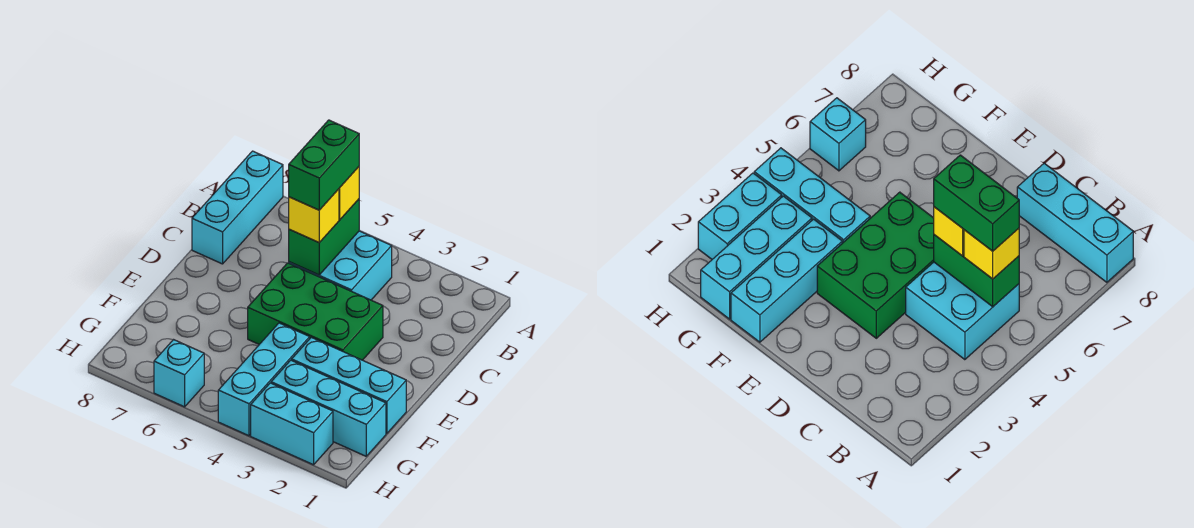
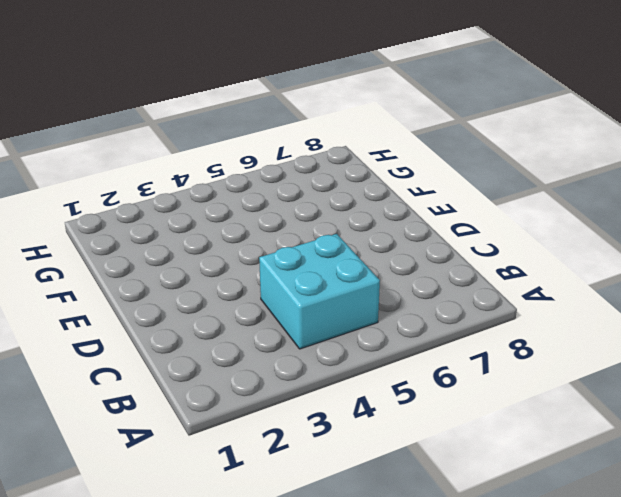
none -> cyan 1x3 brick [192,151,283,264]
none -> green 2x3 brick [248,263,383,360]
none -> cyan 1x3 brick [292,337,406,434]

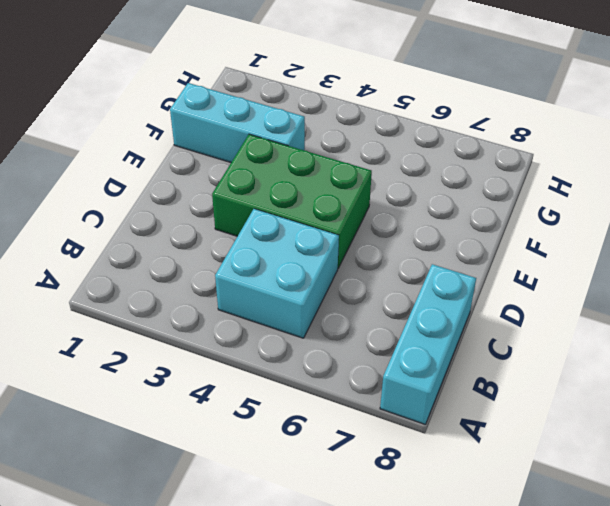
none -> cyan 1x3 brick [218,323,310,436]
none -> cyan 1x3 brick [271,360,386,456]
none -> cyan 1x2 brick [251,383,333,465]

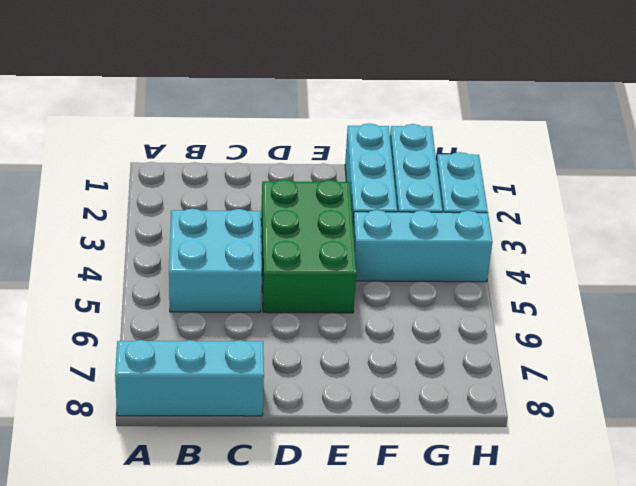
none -> cyan 1x1 brick [154,340,204,407]
none -> green 1x2 brick [289,199,359,275]
none -> yellow 1x1 brick [339,167,359,220]

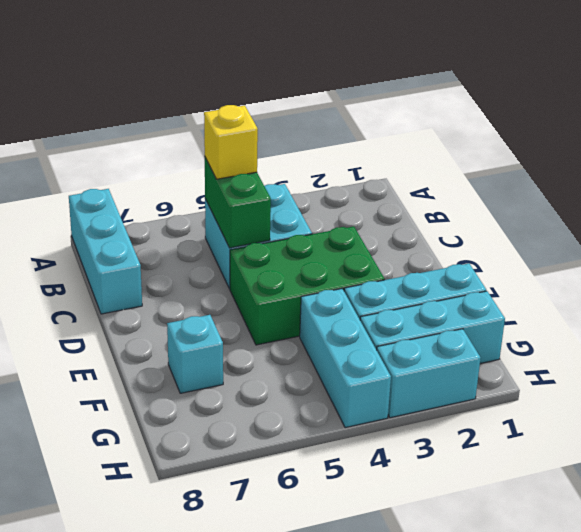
cyan 1x1 brick [167,315,223,393] -> cyan 1x1 brick moved to [154,340,204,407]
none -> yellow 1x1 brick [289,189,339,242]
none -> green 1x2 brick [289,120,359,210]

